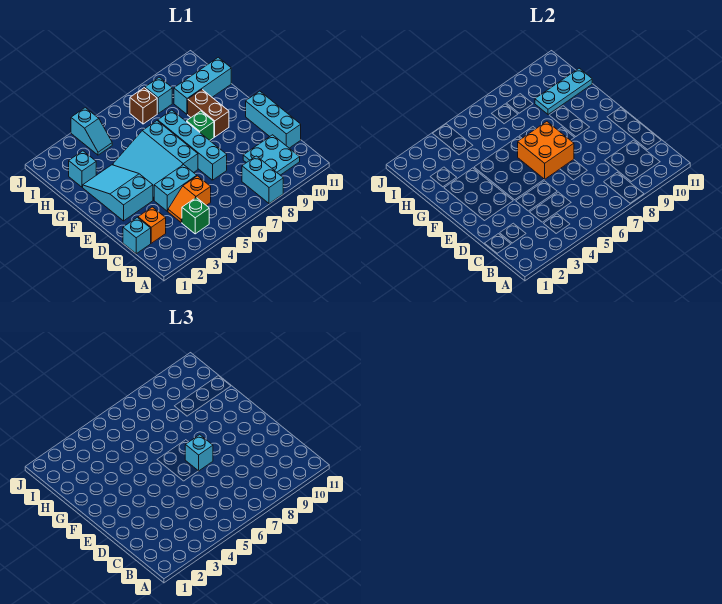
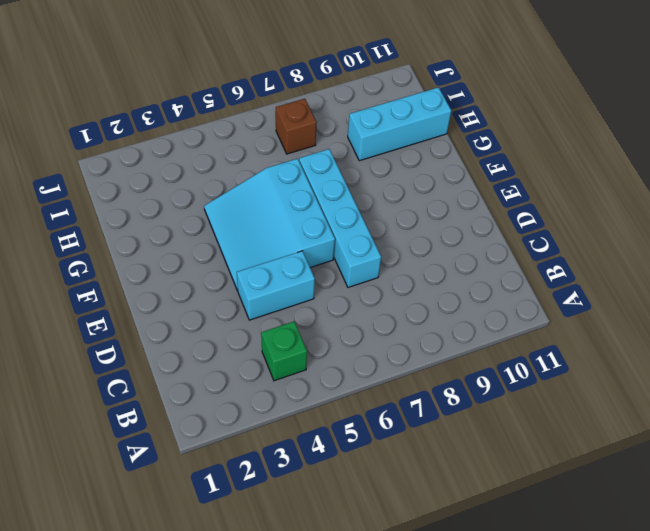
none -> cyan 1x2 brick [242,156,283,204]
none -> cyan 2x2 plate [243,135,300,175]
none -> cyan 1x1 brick [123,217,151,254]

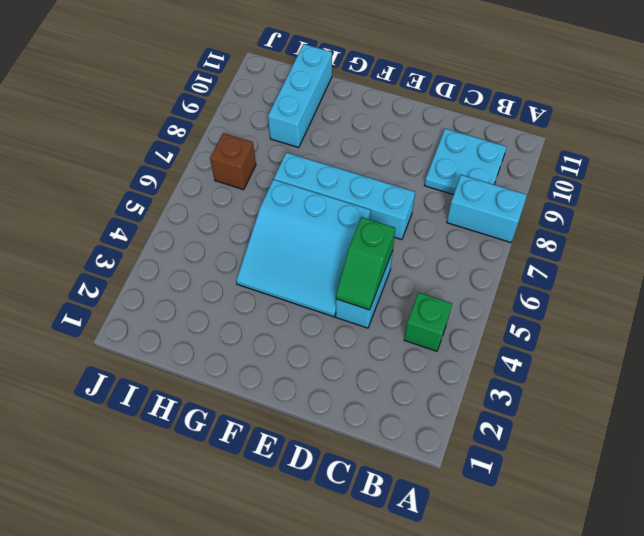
green 1x2 slope [336,217,395,310] -> none
none -> cyan 1x1 brick [123,217,151,254]
none -> orange 1x1 brick [138,207,166,243]
none -> orange 1x2 slope [168,176,211,222]

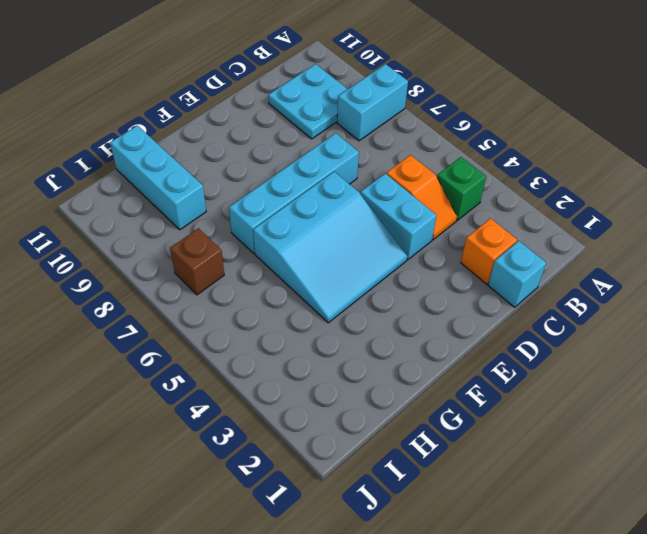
none -> cyan 1x3 brick [246,91,301,148]
none -> cyan 2x3 slope [83,165,153,221]
none -> green 1x1 brick [187,111,214,140]

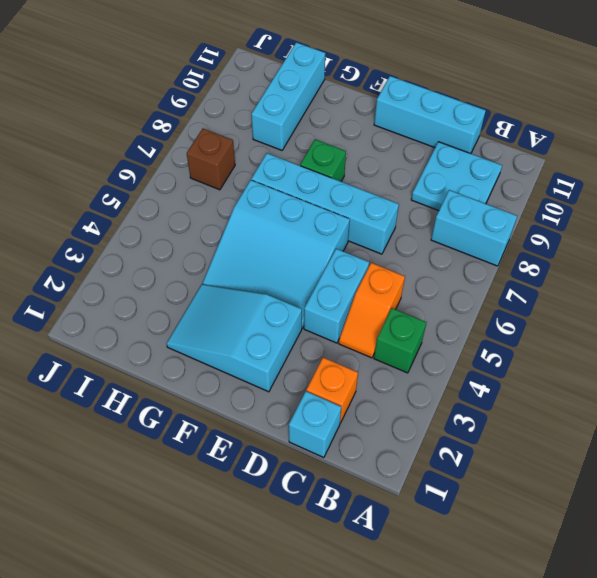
none -> brown 1x2 brick [188,90,229,137]
none -> cyan 1x1 brick [69,151,96,187]
none -> cyan 1x2 slope [71,108,112,155]

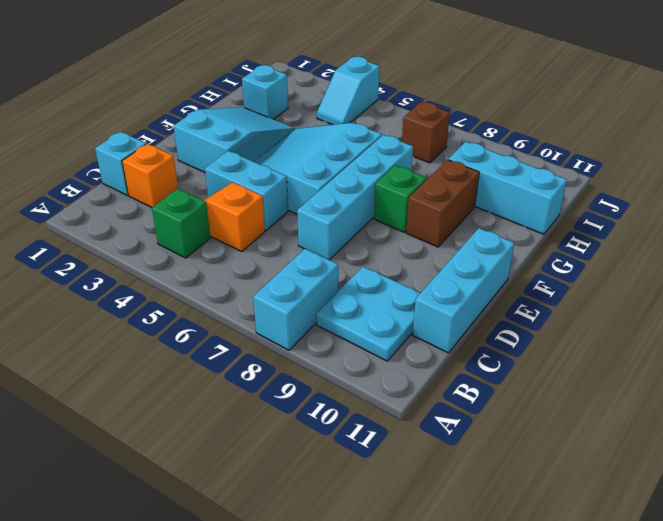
none -> cyan 1x1 brick [145,77,172,113]
none -> orange 2x2 brick [518,122,574,179]
none -> cyan 1x3 plate [535,68,592,114]

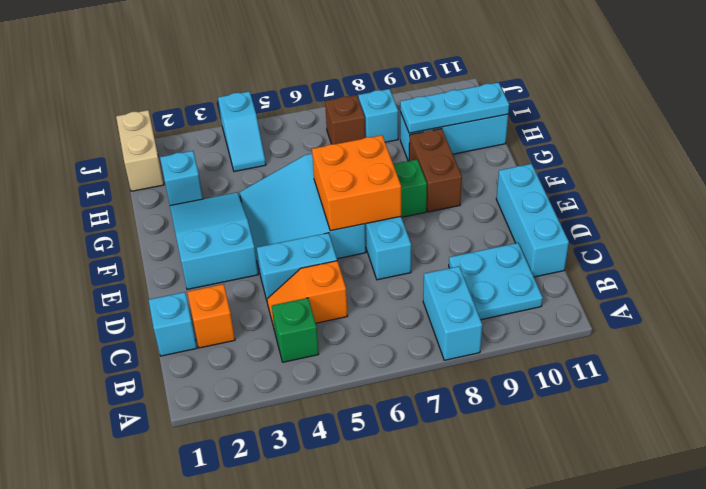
tan 1x2 brick [116,110,164,191] -> none
none -> cyan 1x1 brick [185,435,213,471]

